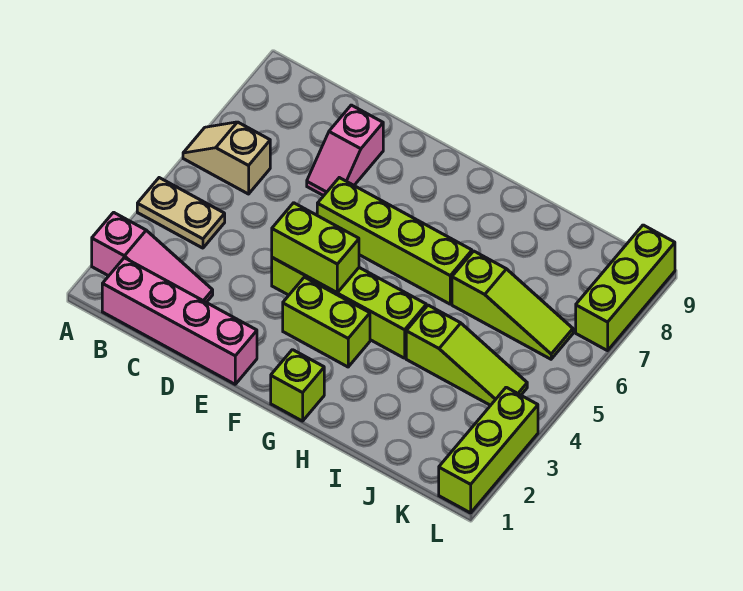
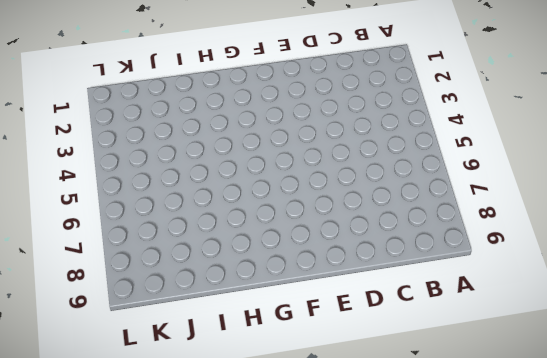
none -> pink 1x3 slope [92,212,213,302]
none -> tan 1x2 plate [137,178,225,248]
none -> tan 1x2 slope [183,122,270,194]

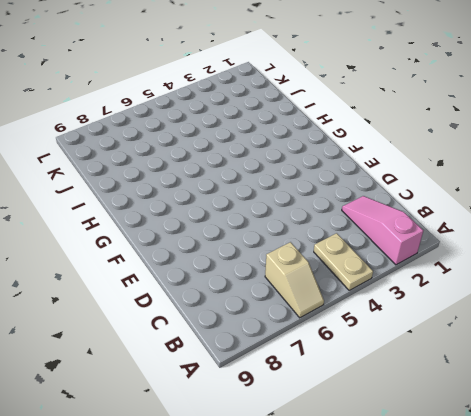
none -> pink 1x4 brick [102,258,257,384]
none -> pink 1x2 slope [307,105,383,196]
none -> lime 1x4 brick [272,258,426,358]

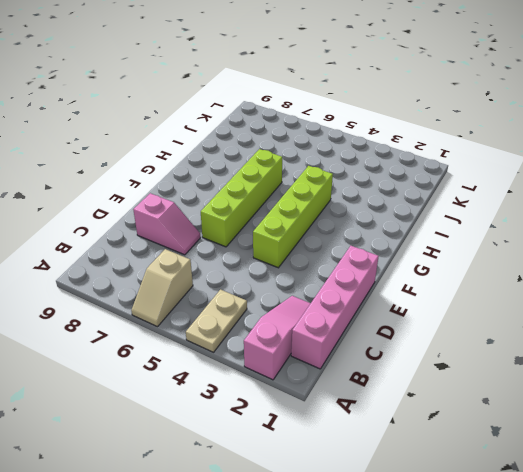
none -> lime 1x2 brick [283,277,370,367]
none -> lime 1x1 brick [271,350,324,421]
none -> lime 1x3 slope [406,305,527,405]

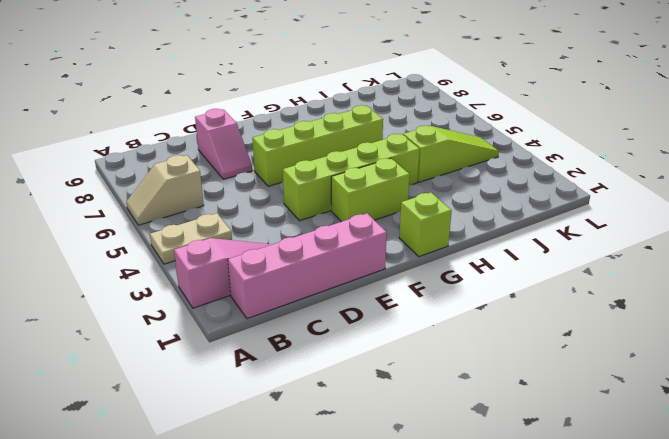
none -> lime 1x3 slope [452,251,573,359]
none -> lime 1x3 brick [439,387,538,513]
none -> lime 1x3 brick [576,225,675,351]

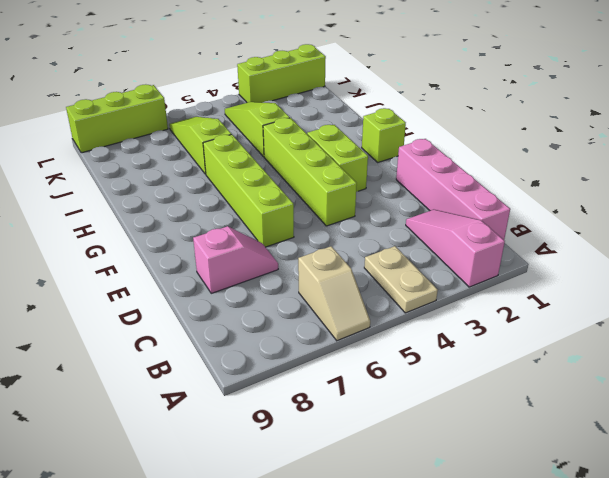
none -> lime 1x2 brick [272,203,359,293]

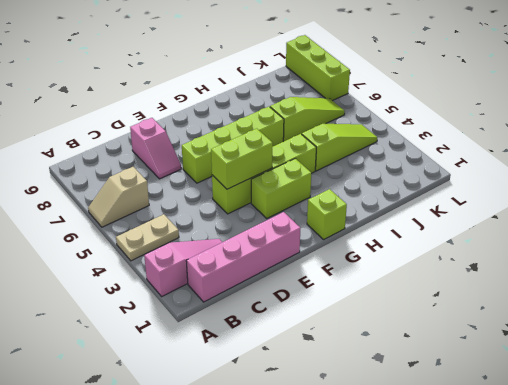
none -> lime 1x3 brick [439,387,538,513]

